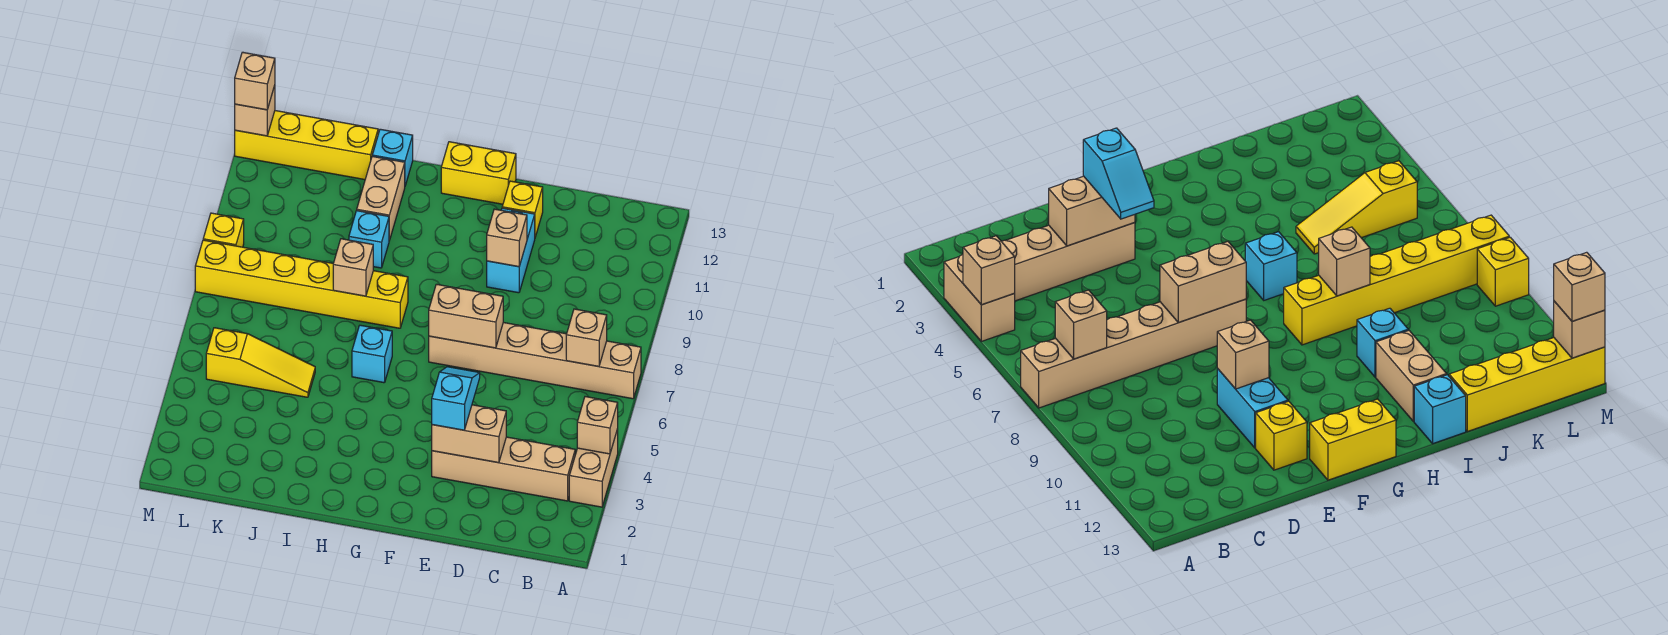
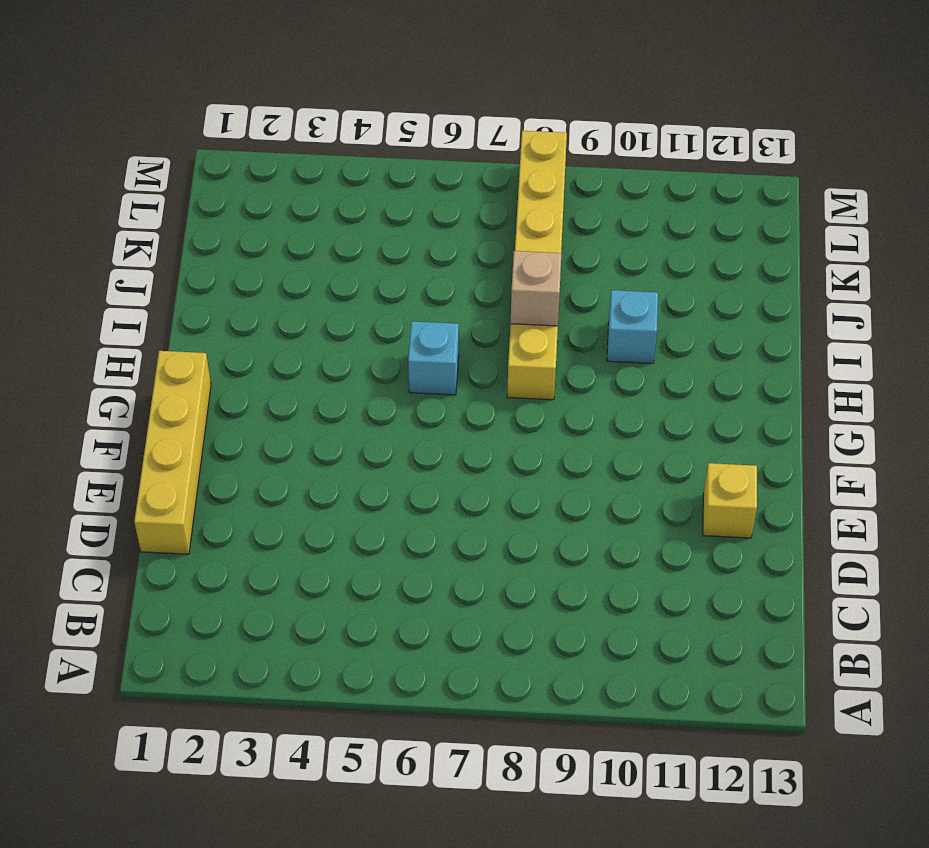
yellow 1x4 brick [134,351,211,554] -> yellow 1x4 brick moved to [235,111,378,180]
none -> tan 1x2 brick [569,429,618,507]
none -> tan 1x6 brick [429,322,641,399]
none -> tan 1x4 brick [432,437,575,501]

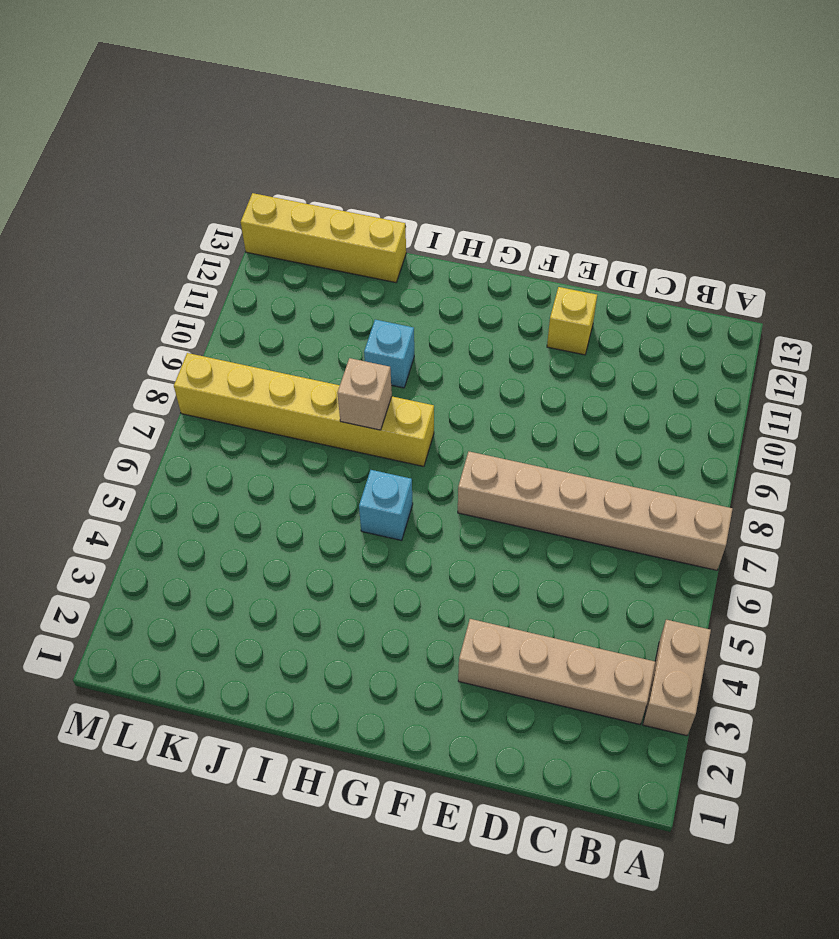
none -> cyan 1x2 brick [487,208,535,293]
none -> yellow 1x2 brick [441,142,516,204]
none -> tan 1x2 brick [357,156,405,241]

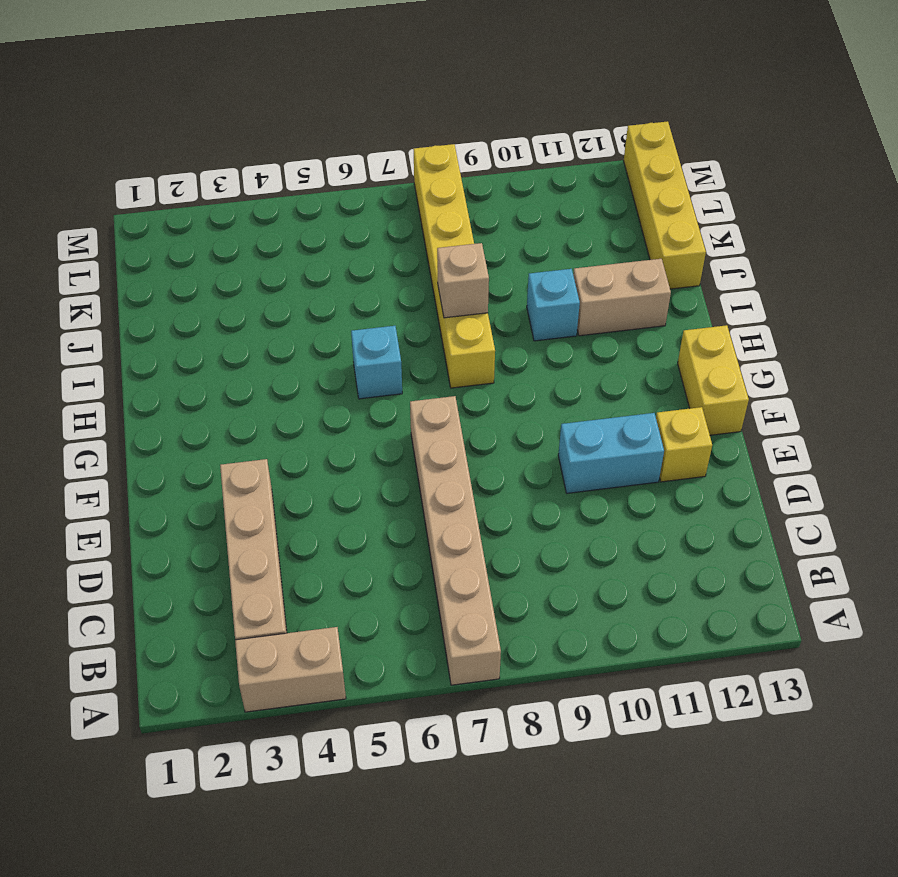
none -> cyan 1x1 brick [372,129,413,186]
none -> yellow 1x3 slope [206,328,315,397]
none -> yellow 1x1 brick [203,213,244,247]

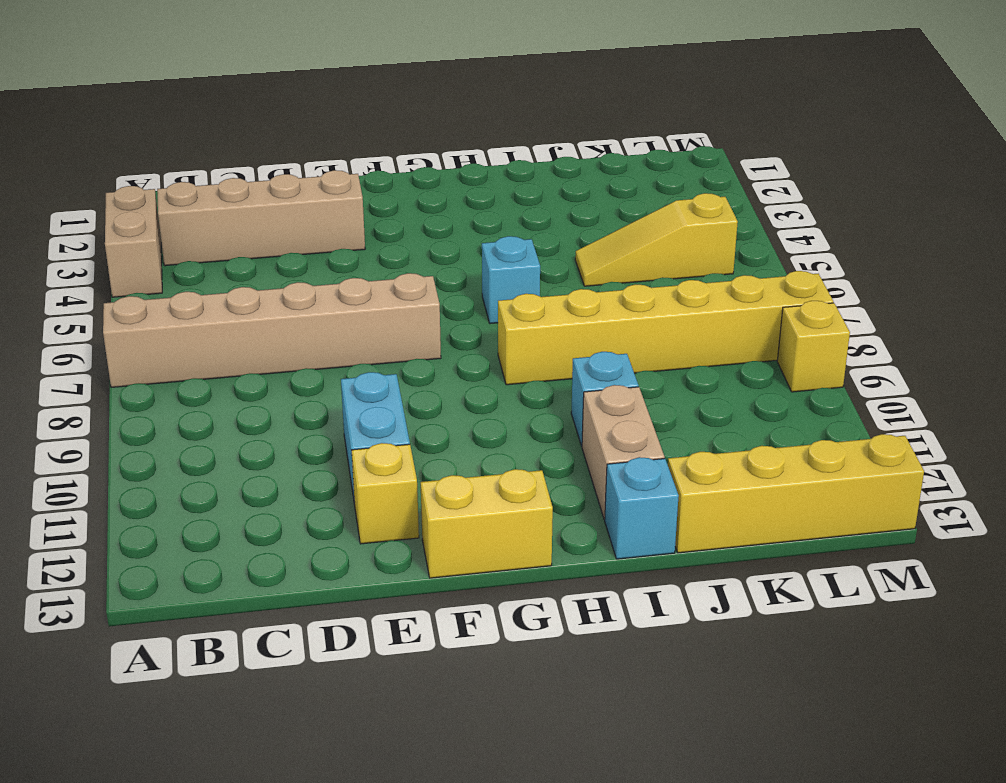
none -> tan 1x1 brick [577,397,618,454]
none -> tan 1x1 brick [566,309,607,366]
none -> tan 1x2 brick [432,405,506,463]

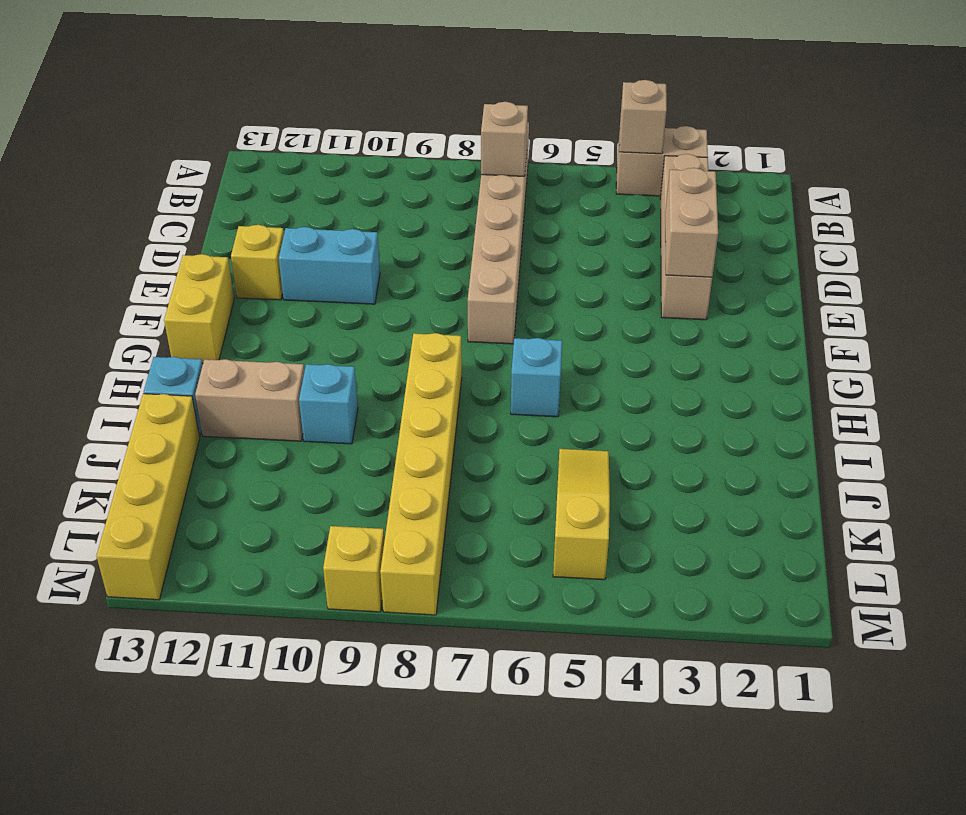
none -> tan 1x2 brick [429,284,503,348]
none -> tan 1x1 brick [487,209,527,267]
none -> tan 1x1 brick [333,239,373,296]

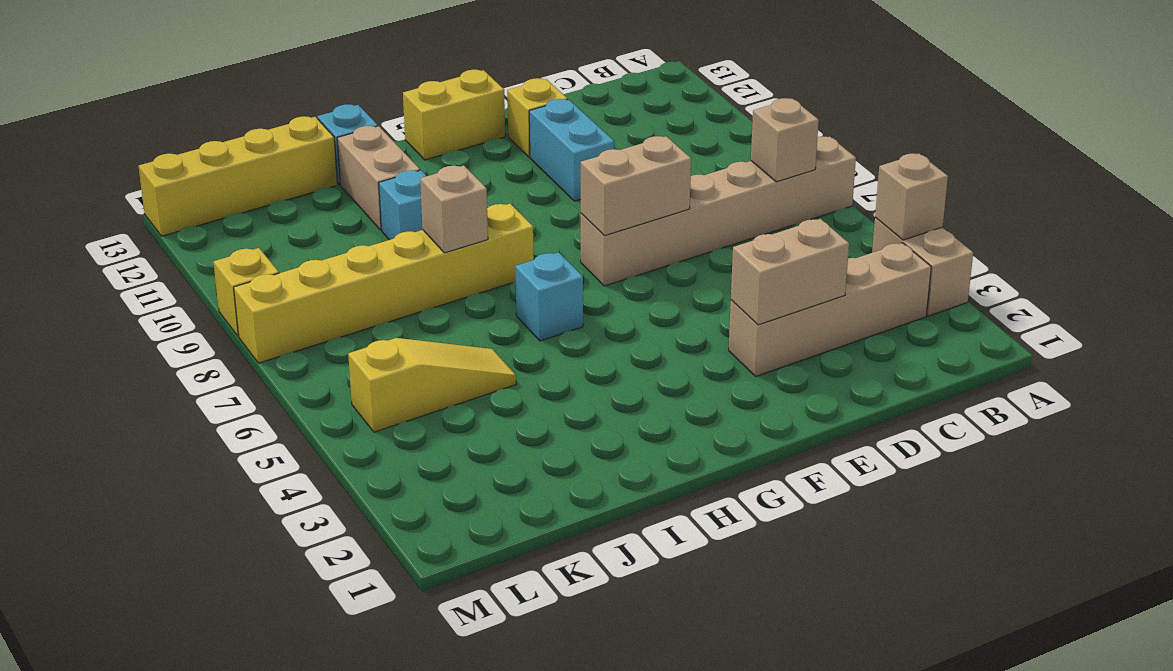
none -> tan 1x1 brick [487,209,527,267]
none -> tan 1x1 brick [235,85,275,136]
none -> cyan 1x2 slope [432,367,480,430]

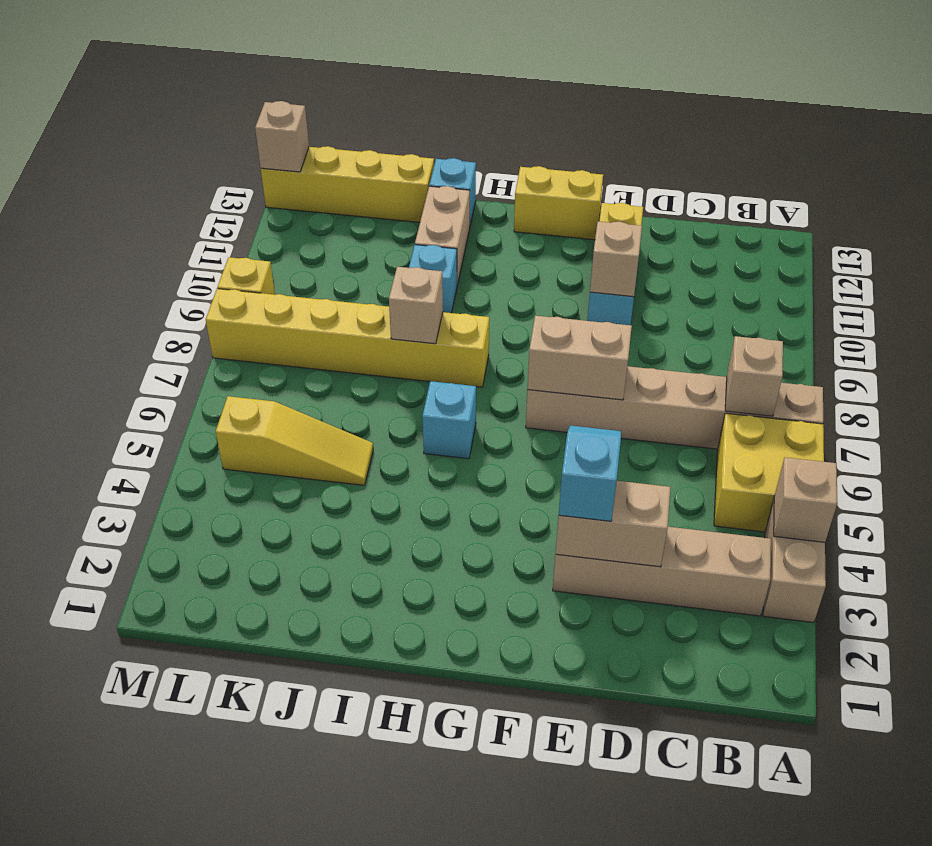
yellow 2x2 brick [714,413,824,532] -> none
none -> tan 1x1 brick [235,52,275,110]

